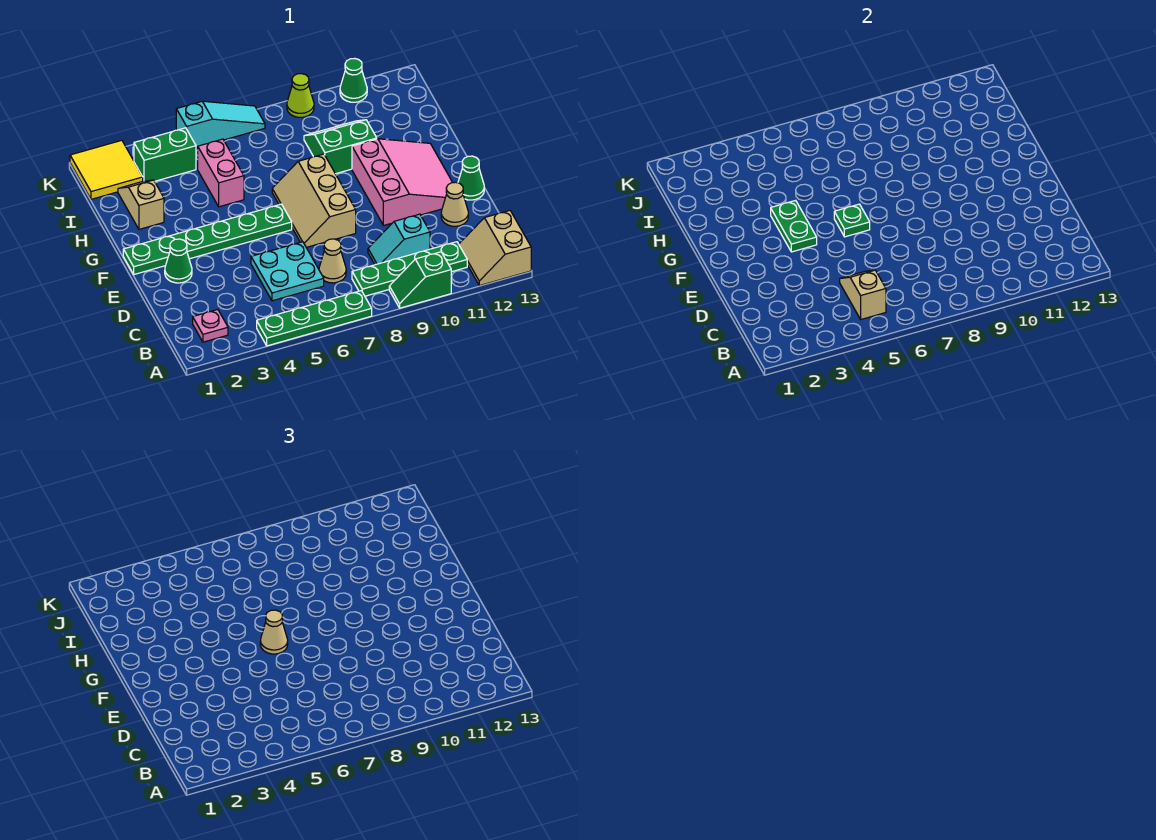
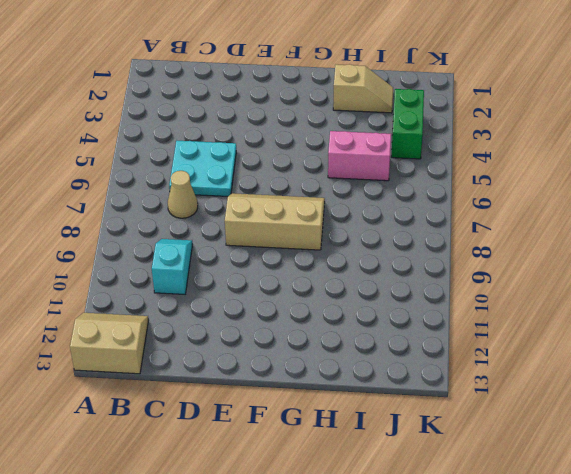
none -> green 1x4 plate [257,291,372,346]
none -> green 1x2 slope [389,252,451,308]
none -> pink 1x1 plate [193,310,228,342]

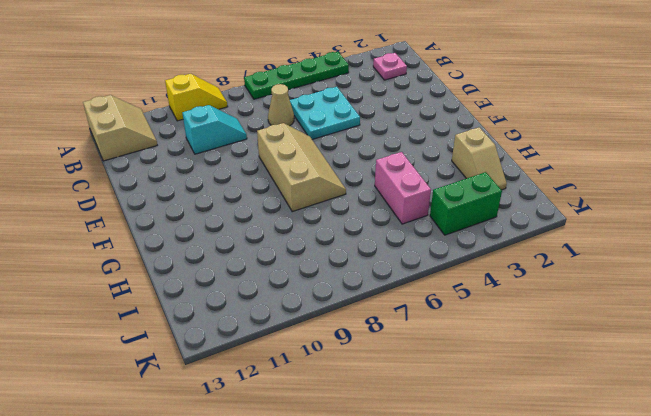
yellow 1x2 slope [165,74,228,121] -> green 1x2 slope [389,252,451,308]
none -> green 1x4 plate [352,242,467,296]
none -> tan 1x1 cone [441,182,468,226]
none -> green 1x1 cone [165,239,192,283]

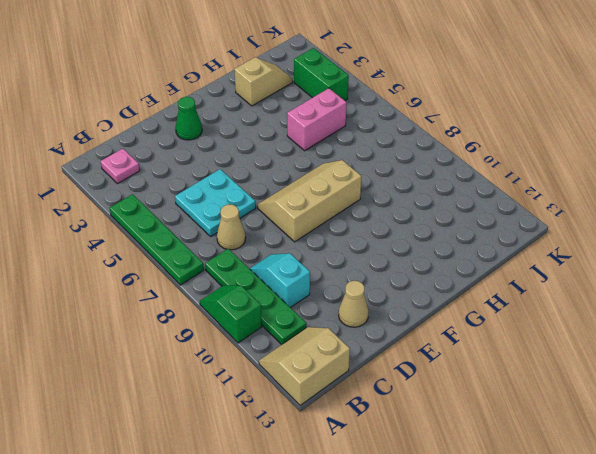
none -> pink 3x3 slope [352,139,453,225]
none -> green 1x1 cone [458,156,484,200]
none -> green 1x6 plate [123,204,292,274]

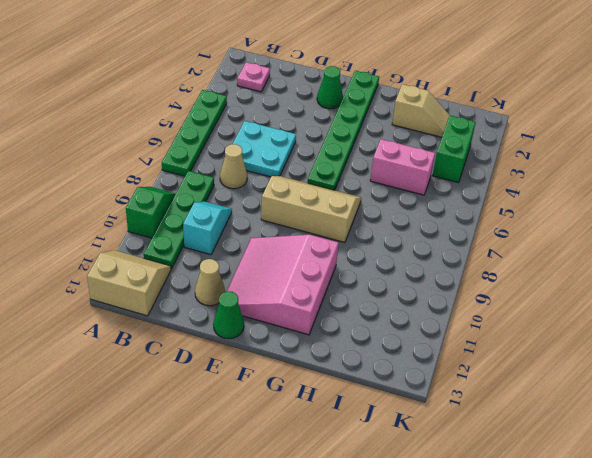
pink 3x3 slope [227,235,338,335] -> pink 3x3 slope turned to [352,139,453,225]
none -> green 2x2 slope [304,120,377,174]
none -> yellow 2x2 tile [70,140,143,199]
none -> cyan 1x3 slope [176,101,265,148]

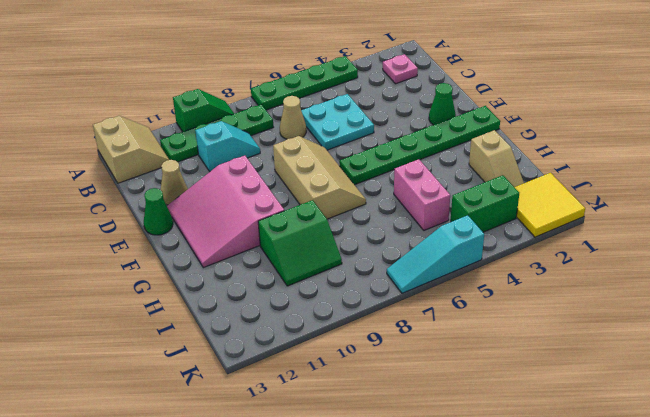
none -> lime 1x1 cone [287,74,314,117]
none -> green 1x1 cone [340,58,367,102]
none -> tan 1x2 slope [840,270,886,319]

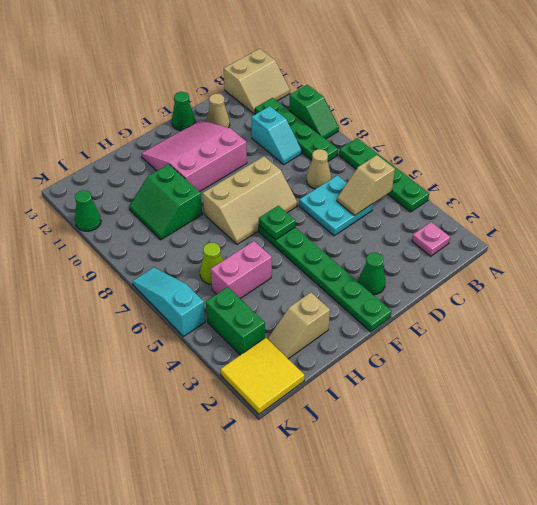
lime 1x1 cone [200,243,223,285] -> lime 1x1 cone moved to [287,74,314,117]
none -> green 1x2 plate [771,200,817,252]
none -> tan 1x1 cone [260,610,288,654]

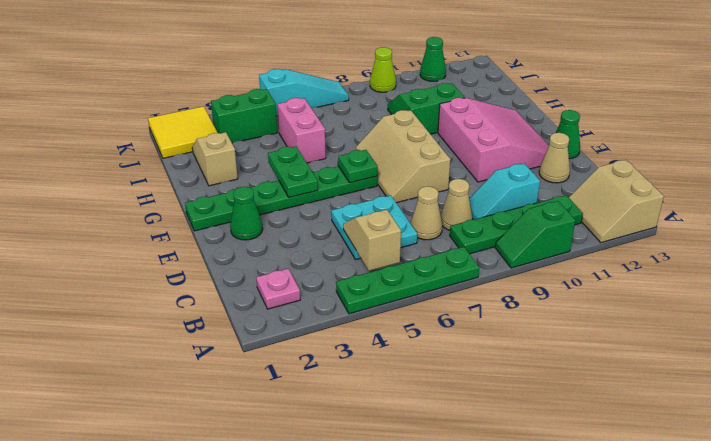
tan 1x1 cone [441,179,472,230] -> tan 1x1 cone moved to [260,610,288,654]

